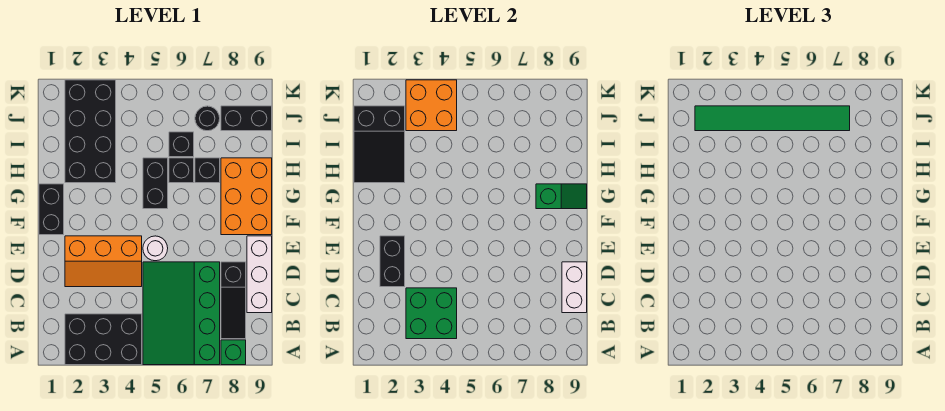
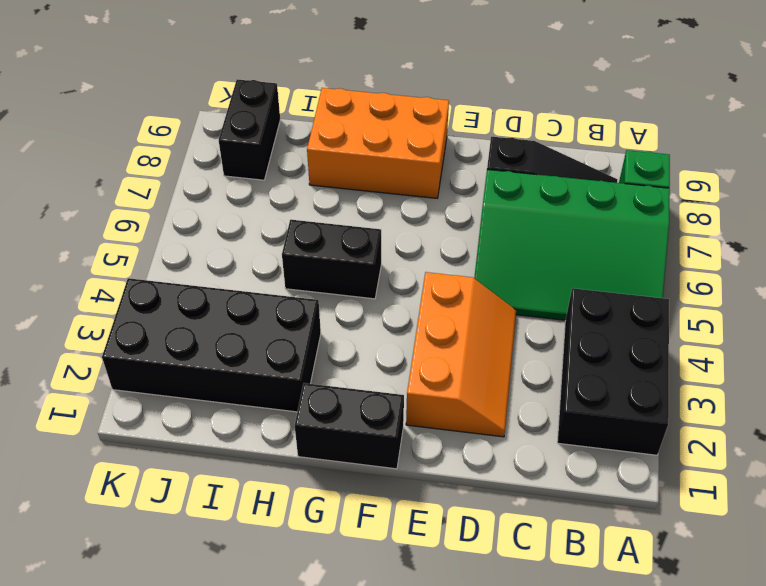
none -> white 1x3 brick [247,236,272,313]
none -> white 1x1 round brick [143,236,168,261]
none -> black 1x1 brick [169,158,194,183]

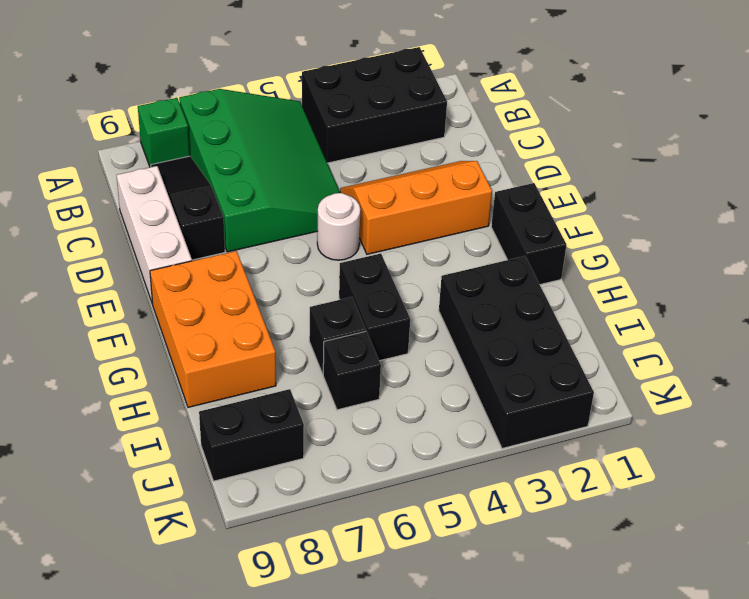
none -> black 1x1 brick [195,158,220,183]
none -> black 1x1 round brick [195,106,220,131]
none -> green 2x2 brick [406,288,457,339]

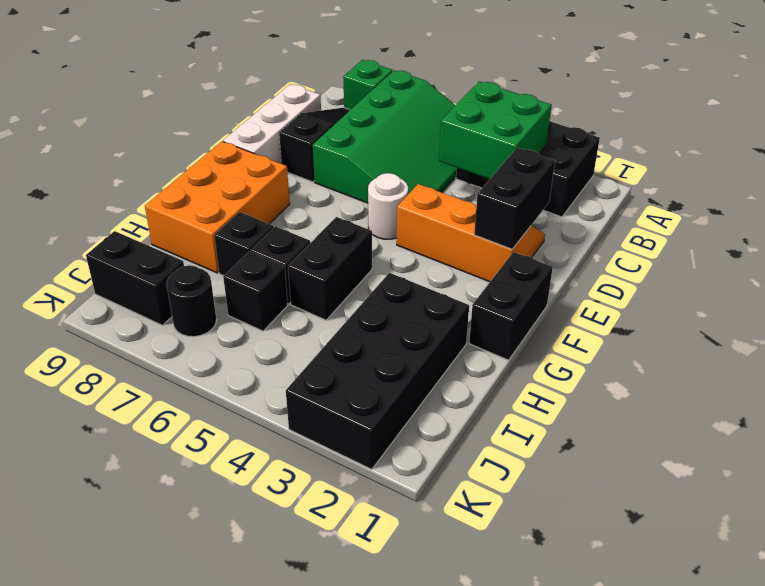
none -> white 1x2 brick [562,262,587,313]
none -> green 1x2 slope [536,184,587,209]
none -> black 2x3 slope [354,106,405,183]

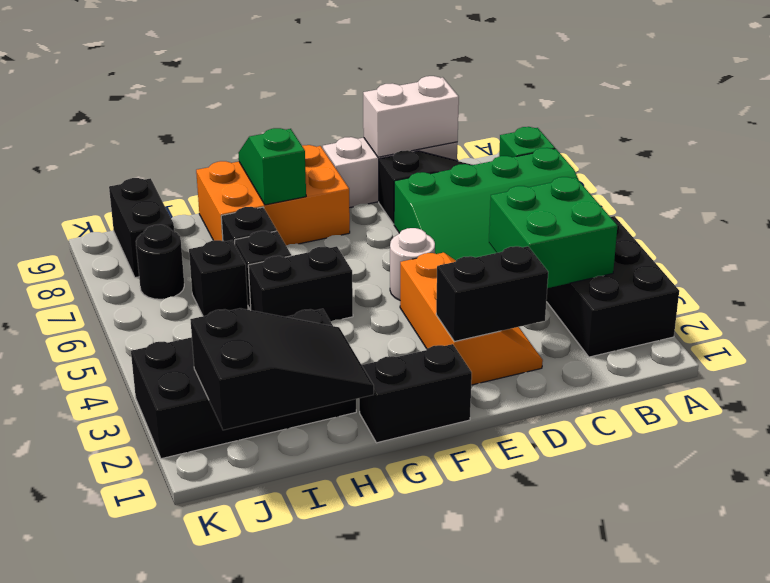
none -> orange 2x2 brick [406,80,457,131]
none -> green 1x6 tile [695,106,850,131]

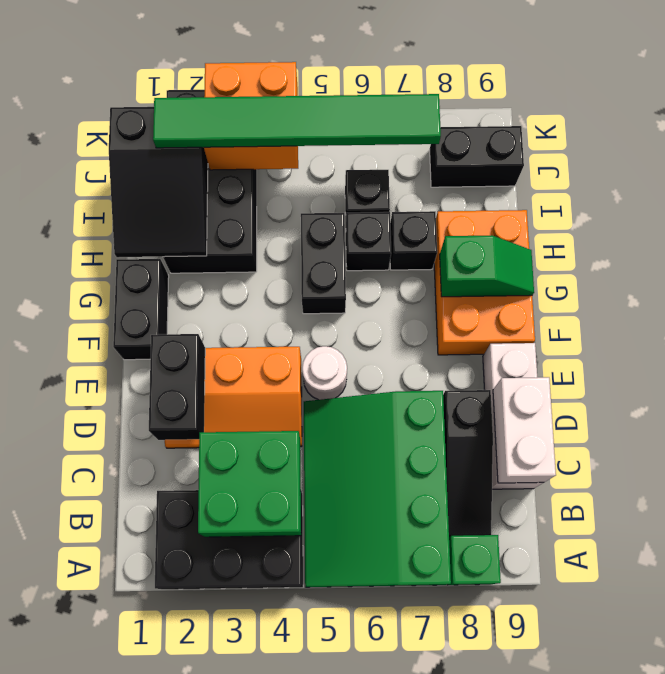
none -> black 1x1 round brick [195,106,220,131]

